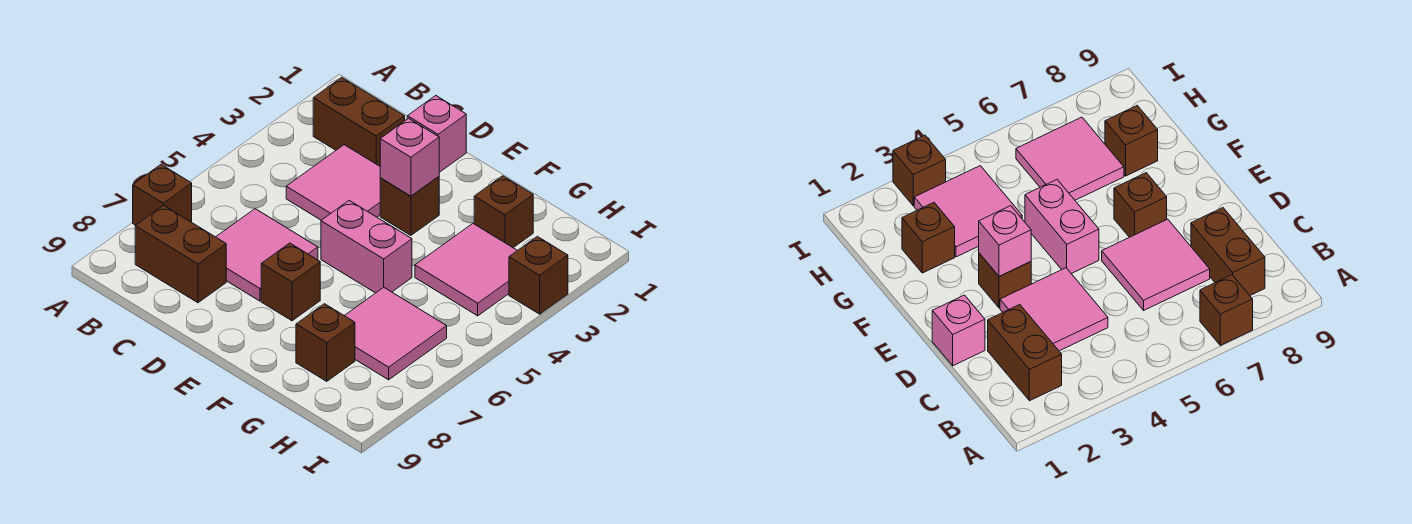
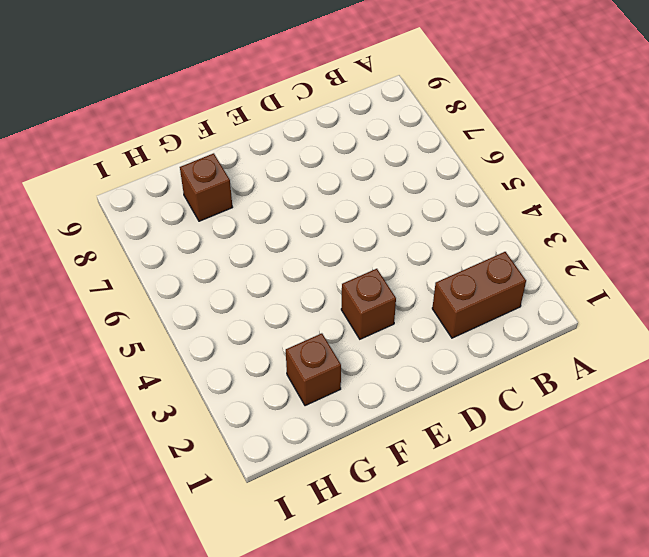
none -> brown 1x1 brick [133,165,192,225]
none -> brown 1x2 brick [135,205,226,303]
none -> pink 2x2 tile [286,145,380,220]

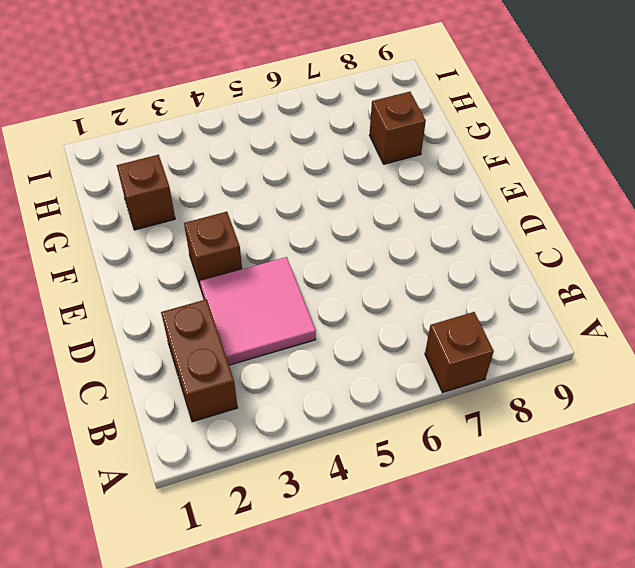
none -> brown 1x2 brick [135,205,226,303]
none -> pink 2x2 tile [216,209,318,301]
none -> pink 1x1 brick [407,96,466,172]

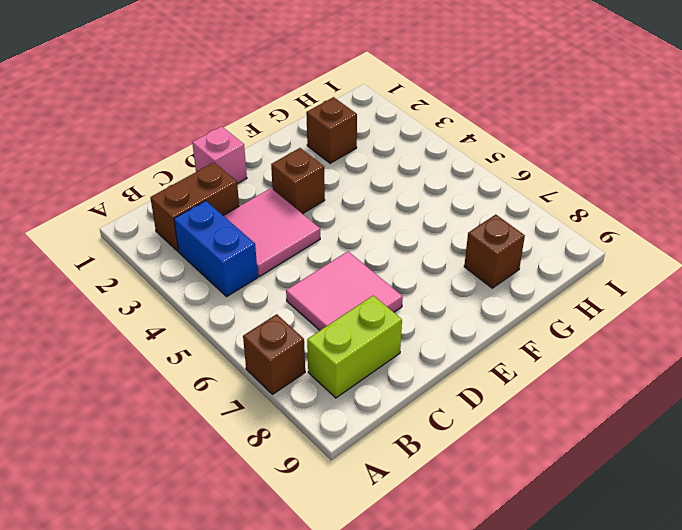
blue 1x2 brick [174,201,258,296] -> none
lime 1x2 brick [307,295,402,398] -> brown 1x2 brick [135,205,226,303]
none -> pink 1x2 brick [321,201,412,293]
none -> brown 1x1 brick [261,243,320,321]
none -> pink 2x2 tile [415,224,517,316]

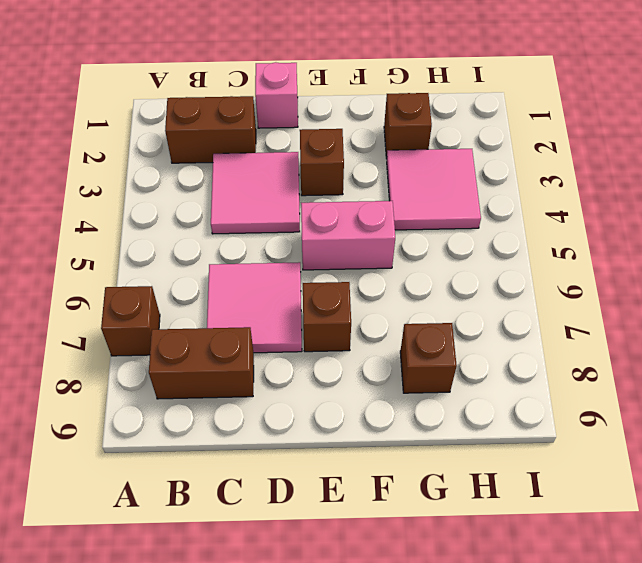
none -> pink 2x2 tile [344,287,447,380]
none -> brown 1x1 brick [509,236,568,314]
none -> pink 1x1 brick [380,118,439,196]

